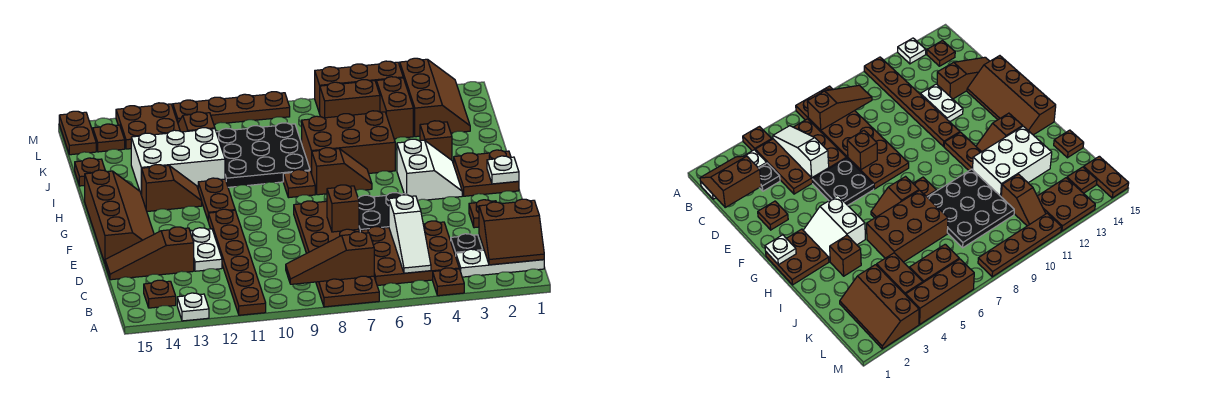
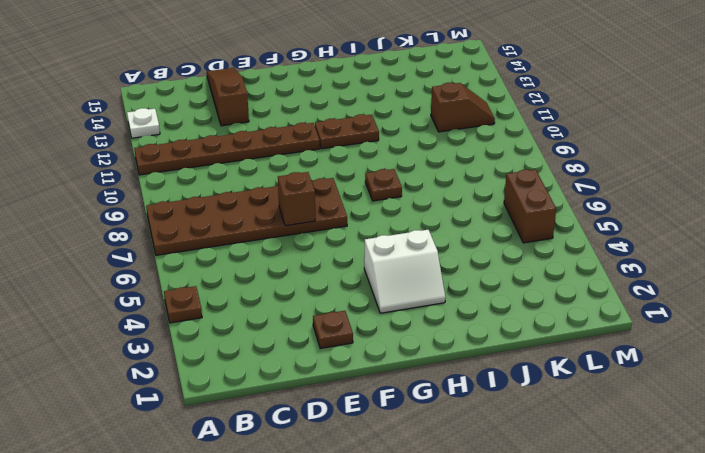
none -> white 1x3 plate [456,249,544,277]
none -> brown 3x3 plate [361,221,459,286]
none -> brown 1x1 plate [144,280,176,308]
none -> black 1x1 plate [451,234,482,256]

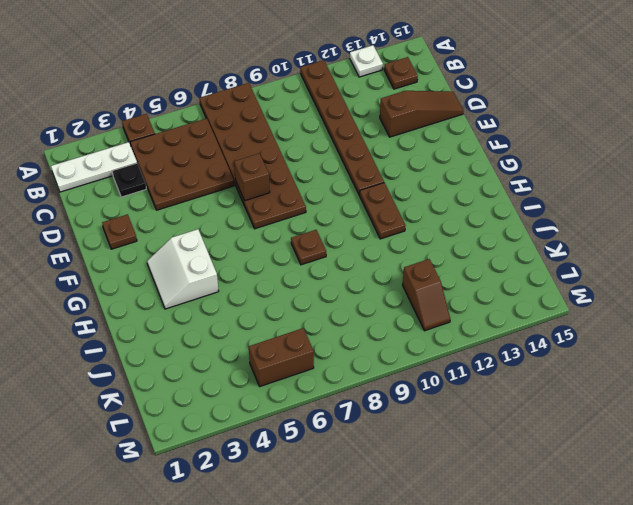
none -> white 1x2 plate [190,228,222,271]
none -> black 2x2 plate [358,193,406,232]
none -> brown 2x4 slope [85,170,154,263]
none -> brown 2x2 plate [454,150,519,196]

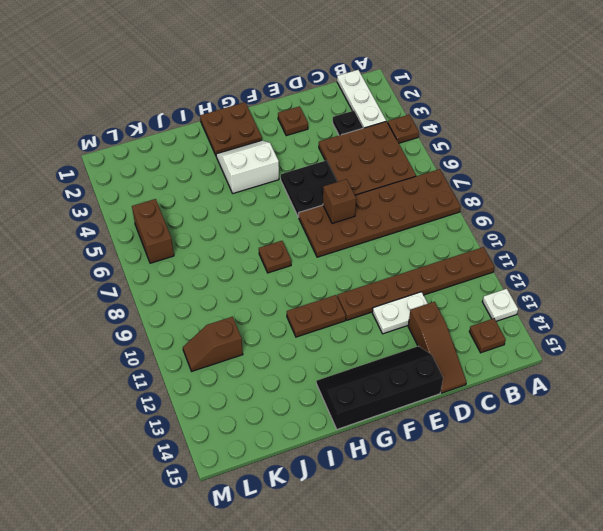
black 2x4 slope [316,346,443,429] -> brown 2x4 slope [85,170,154,263]
none -> brown 1x2 slope [312,148,372,195]
none -> brown 1x2 slope [142,165,202,212]
none -> brown 1x1 brick [420,121,452,160]
none -> brown 2x3 brick [302,111,395,174]

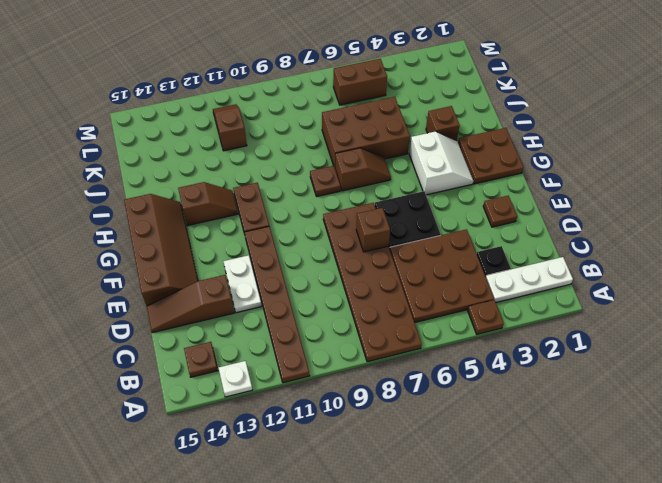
none -> black 3x3 plate [216,123,310,187]
none -> white 2x3 brick [131,128,225,195]
none -> brown 1x1 plate [75,158,105,186]
none -> brown 2x3 slope [400,58,470,137]

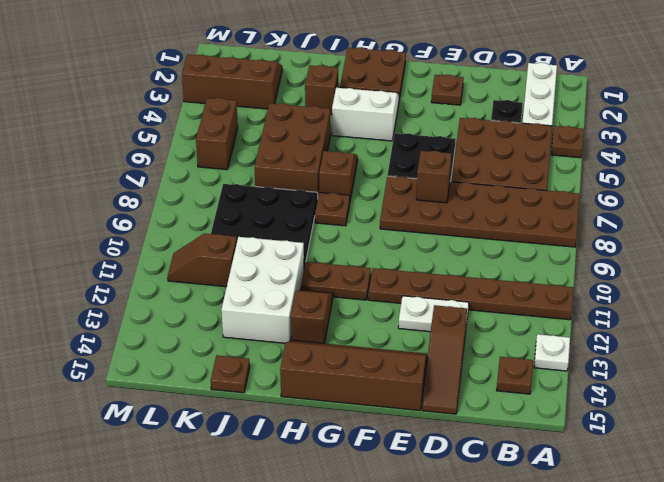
none -> brown 1x2 brick [376,77,413,139]
none -> brown 2x2 plate [116,103,180,149]
none -> brown 1x1 plate [93,124,125,152]
none -> brown 1x2 plate [59,111,96,155]

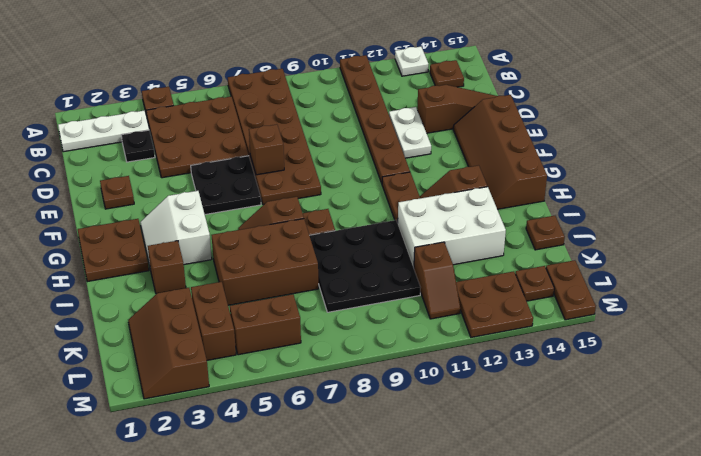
none -> brown 1x3 brick [315,61,403,114]
none -> brown 1x4 plate [173,92,290,124]
none -> brown 2x2 slope [479,199,544,265]
none -> white 1x3 slope [389,195,431,273]

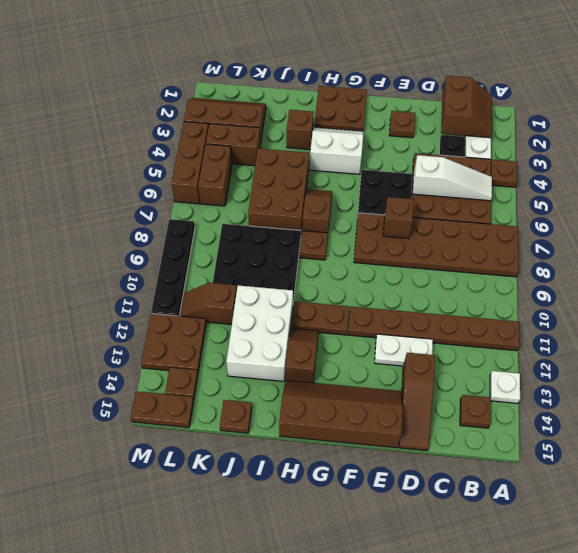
black 1x4 plate [151,219,195,316] -> brown 1x4 plate [173,92,290,124]
none -> brown 1x3 slope [286,232,374,284]
none -> white 1x1 plate [487,156,519,184]

